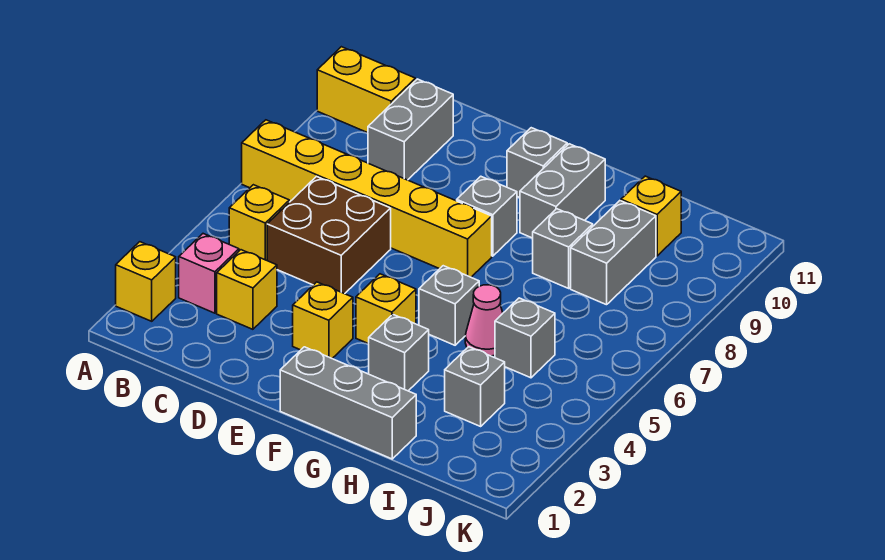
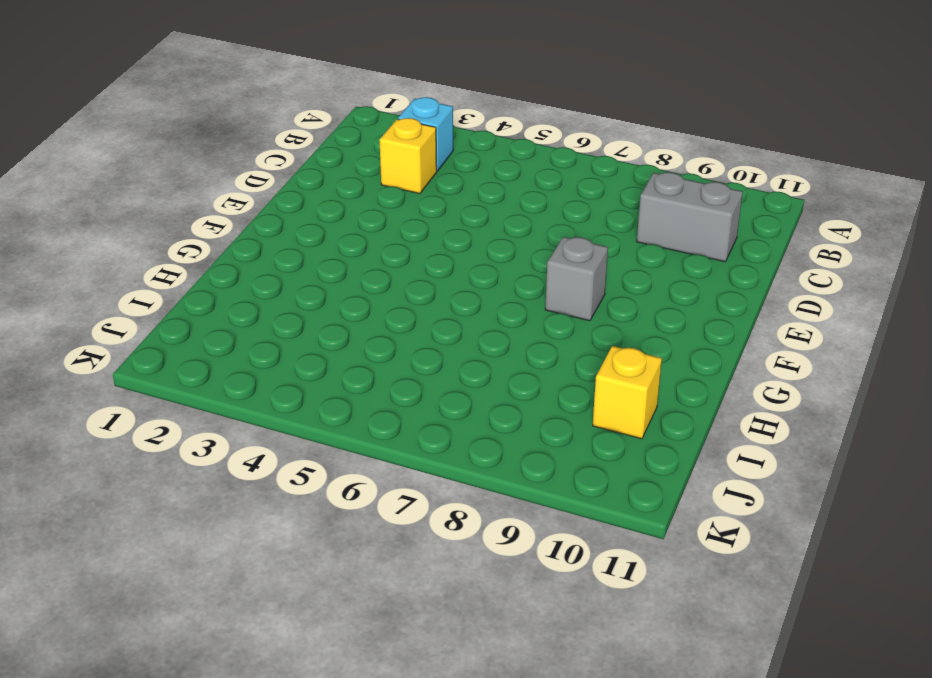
cyan 1x1 brick [398,97,453,171] -> pink 1x1 brick [179,234,239,313]
none -> yellow 1x1 brick [116,242,176,321]
none -> yellow 1x6 brick [242,120,492,277]
none -> yellow 1x2 brick [317,47,415,133]

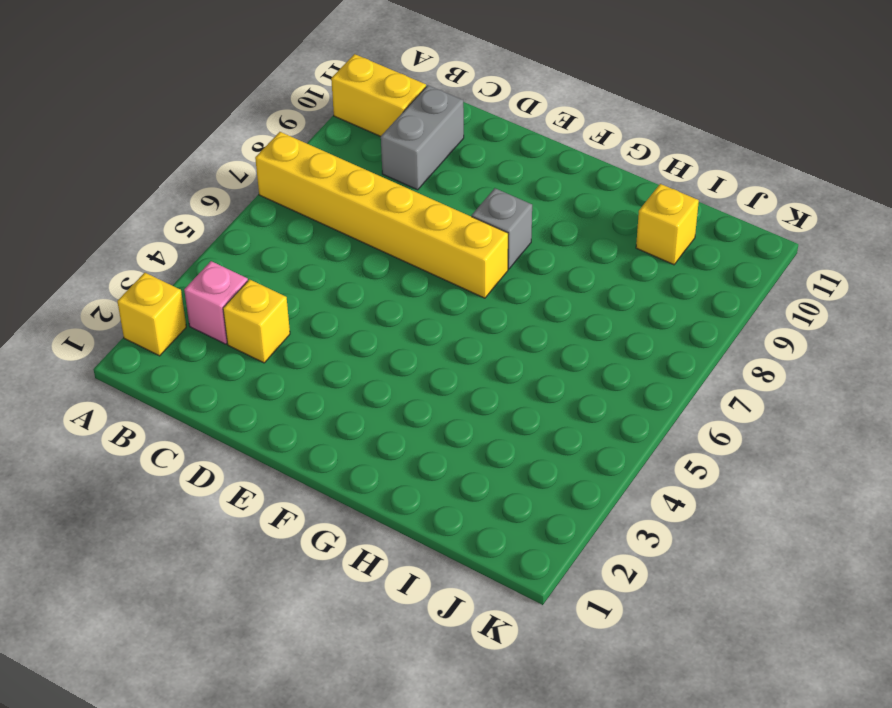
none -> yellow 1x1 brick [229,185,289,260]
none -> brown 2x2 brick [267,177,391,294]
none -> yellow 1x1 brick [293,282,353,358]

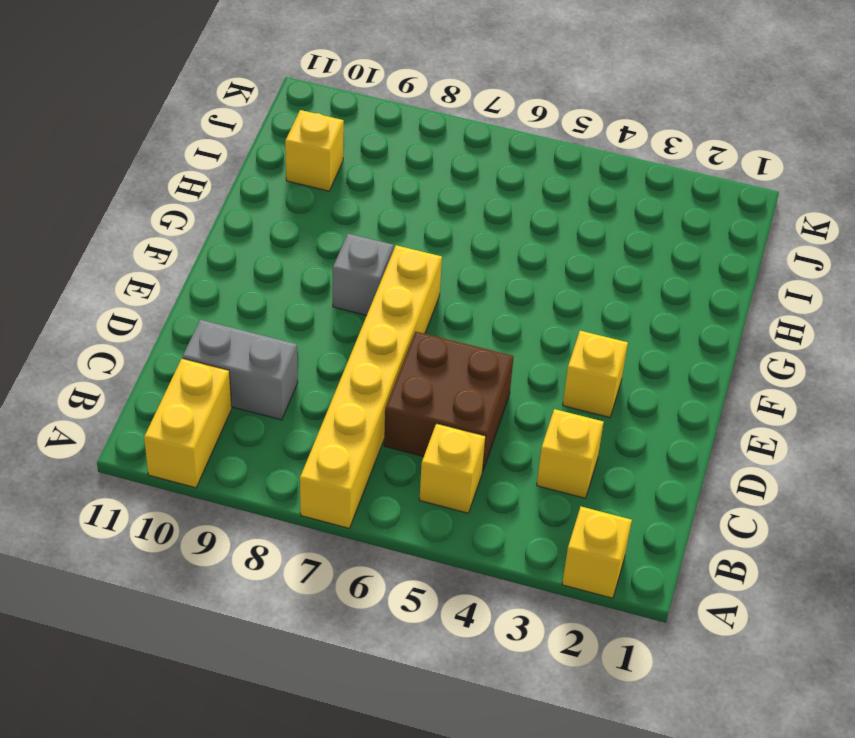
none -> pink 1x1 brick [179,234,239,313]
none -> grey 1x3 brick [280,347,416,459]
none -> yellow 1x1 brick [356,274,416,344]

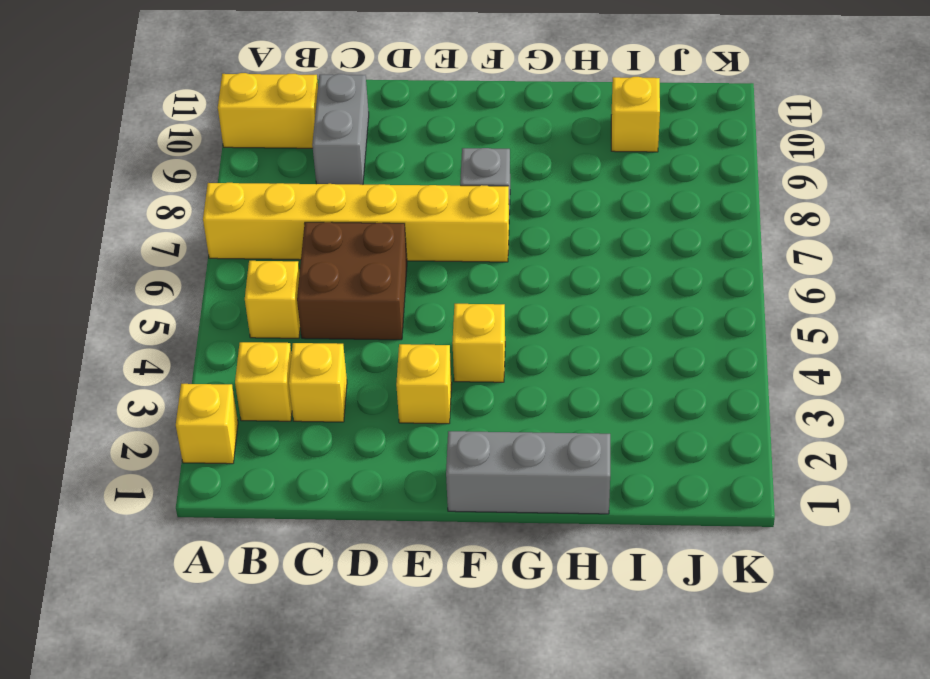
yellow 1x1 brick [235,342,292,421] -> pink 1x1 brick [179,234,239,313]
none -> grey 1x1 brick [507,128,567,197]
none -> grey 1x1 brick [369,314,429,391]
none -> grey 1x1 brick [419,266,479,345]

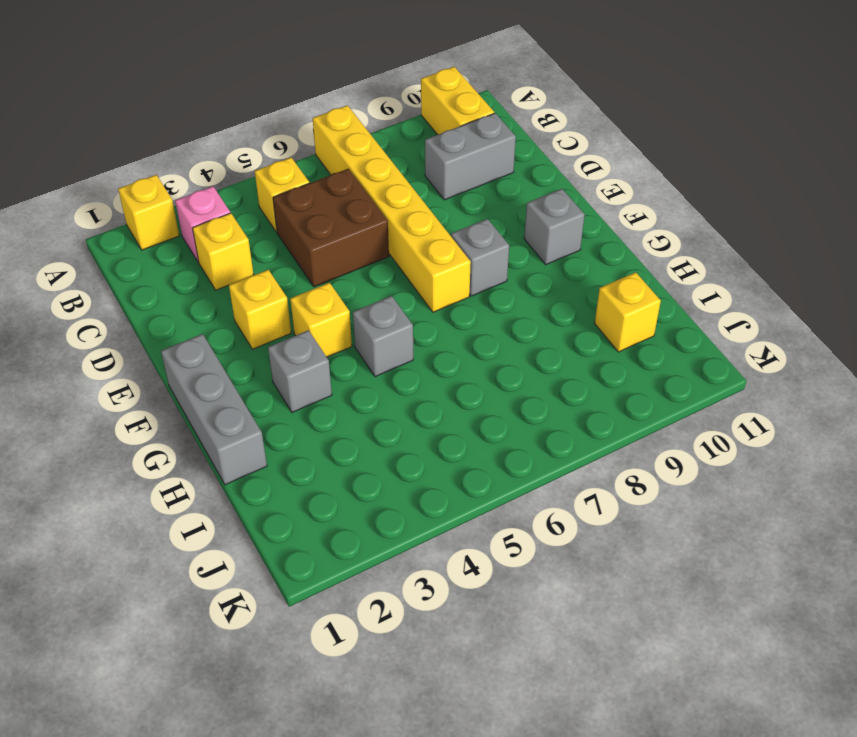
none -> grey 1x2 brick [520,144,605,238]
none -> pink 1x1 cone [465,285,503,356]
none -> grey 1x1 brick [533,209,593,288]

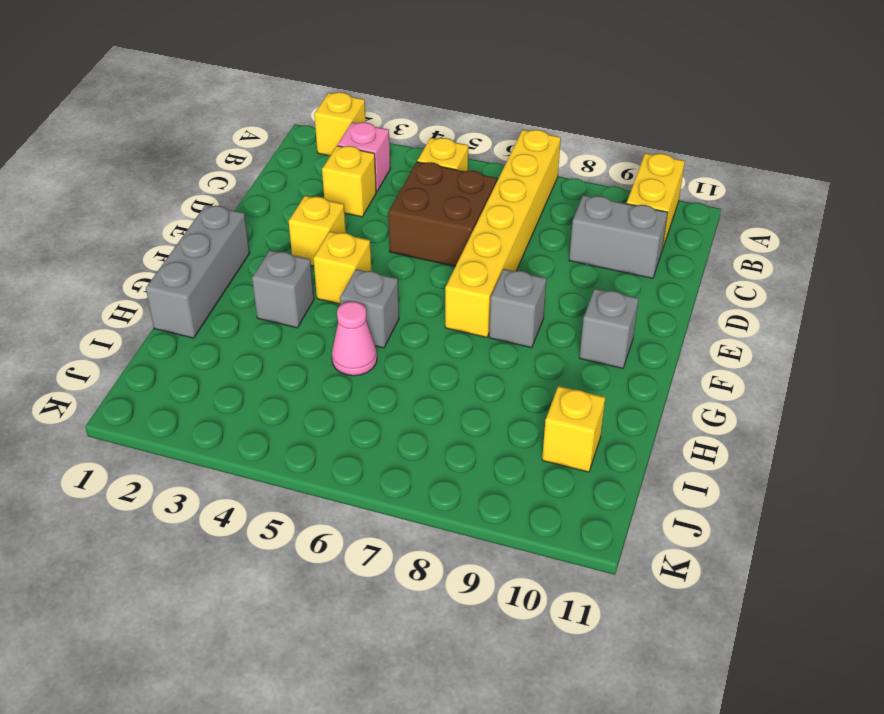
none -> grey 1x2 brick [520,144,605,238]
none -> grey 1x1 brick [533,209,593,288]
none -> grey 1x1 brick [445,347,505,426]

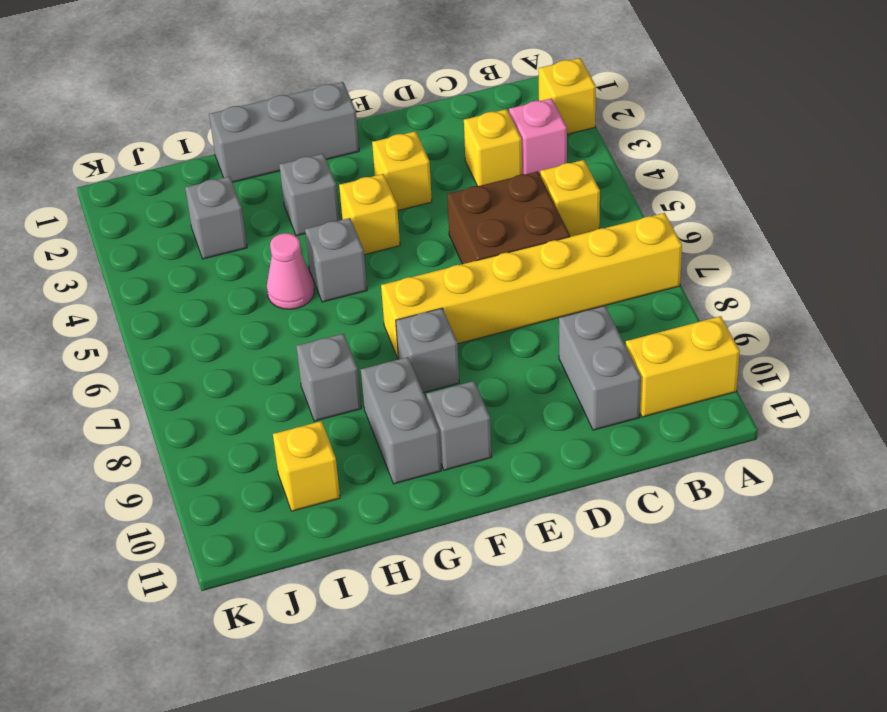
none -> grey 1x1 brick [495,298,555,378]
none -> grey 1x2 brick [571,201,656,305]

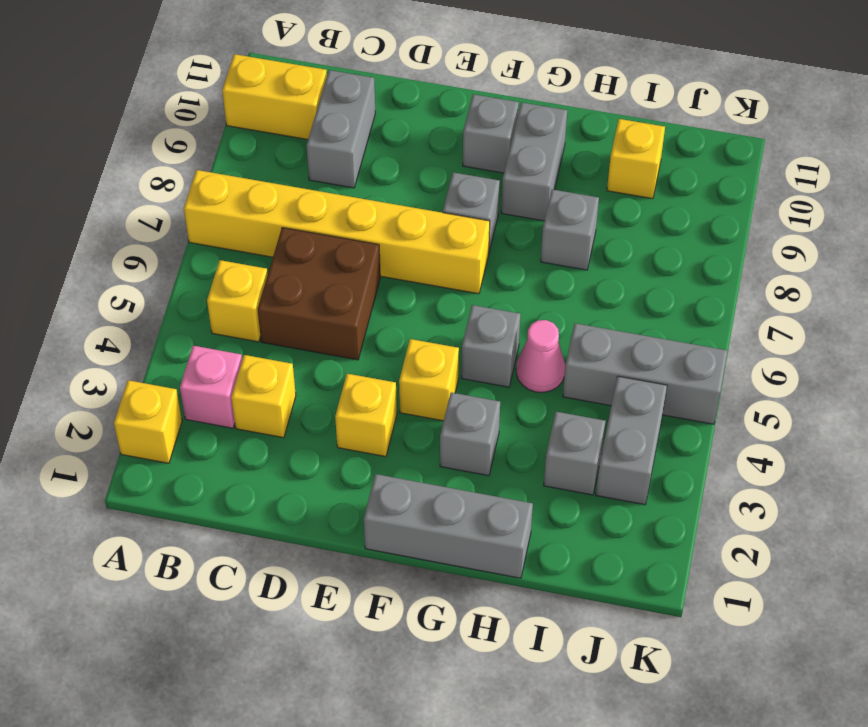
grey 1x3 brick [563,323,728,424] -> grey 1x1 brick [495,298,555,378]
grey 1x2 brick [596,376,667,505] -> grey 1x2 brick moved to [571,201,656,305]

